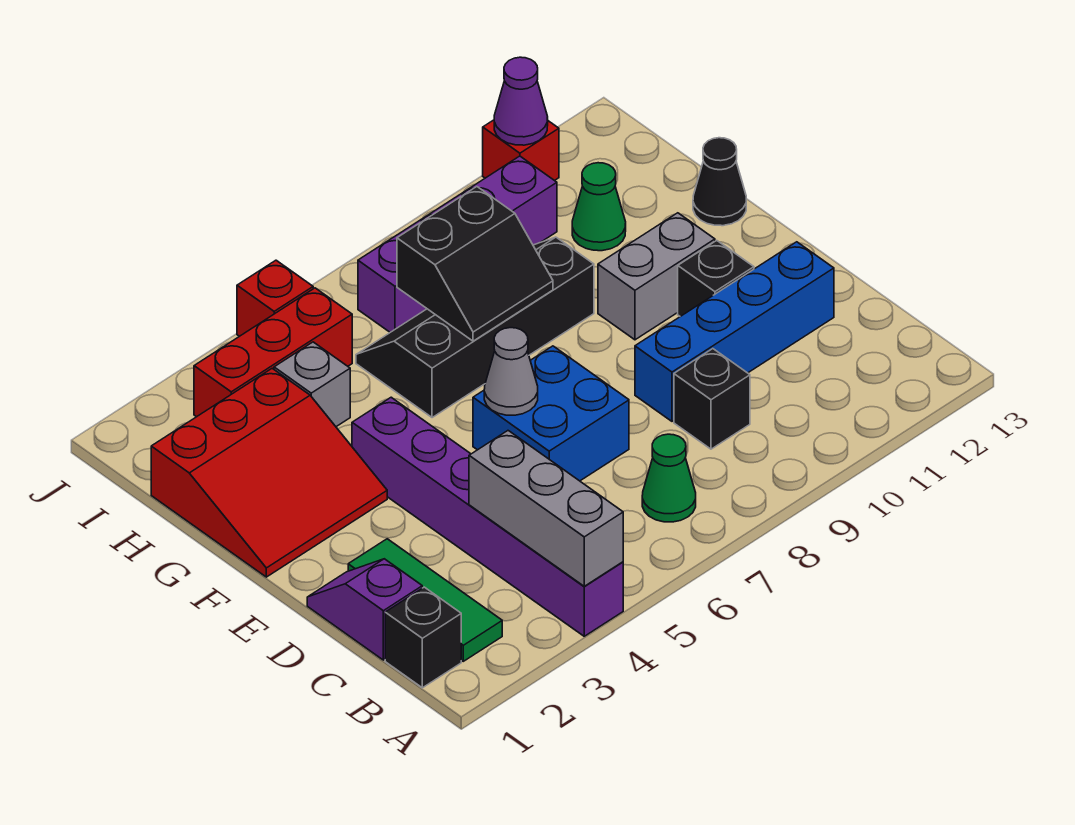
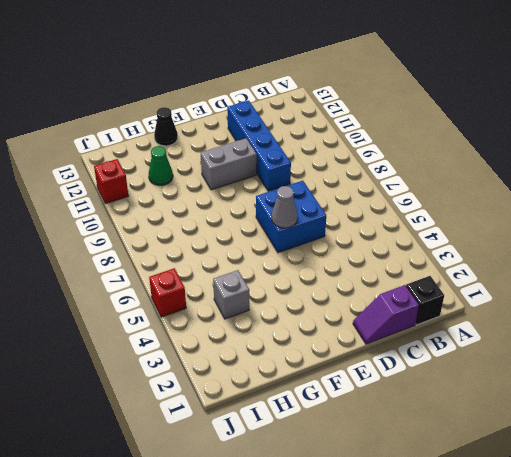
grey 1x2 brick [201,138,257,190] -> grey 1x2 brick turned to [598,213,715,340]
none -> purple 1x6 brick [352,397,623,636]
none -> green 1x3 tile [348,539,502,661]
none -> green 1x1 cone [642,434,696,522]

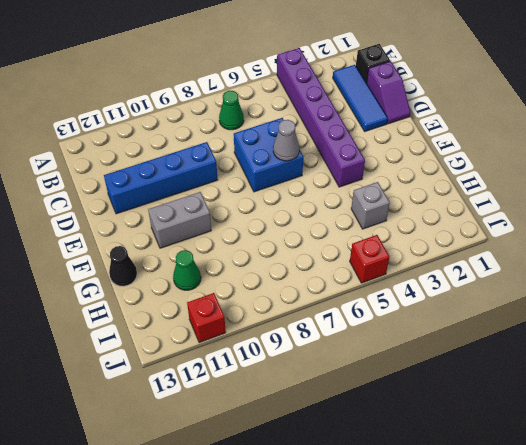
blue 1x3 tile [333,65,388,131] -> green 1x3 tile [348,539,502,661]
none -> black 1x1 brick [674,349,750,449]
none -> black 1x1 brick [678,241,754,317]
none -> red 3x3 slope [151,368,387,577]

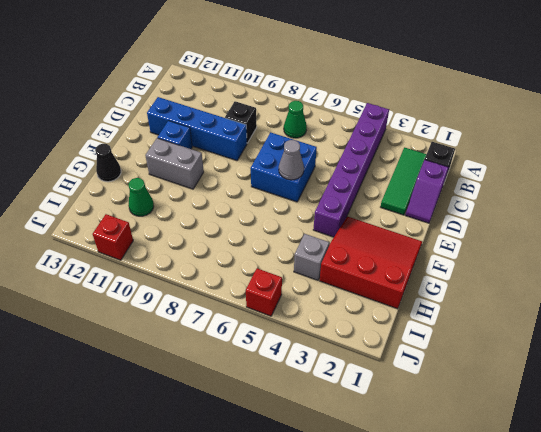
blue 1x1 brick [157,121,192,149] -> black 1x1 brick [678,241,754,317]
none -> black 2x4 slope [356,237,594,418]
none -> red 1x3 brick [194,288,352,417]
none -> purple 1x4 brick [358,156,557,332]

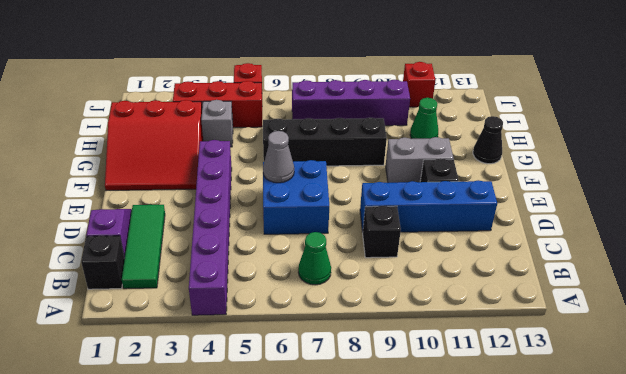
none -> grey 1x3 brick [469,431,623,586]
none -> black 2x2 slope [397,187,553,341]
none -> purple 1x1 cone [494,57,548,145]

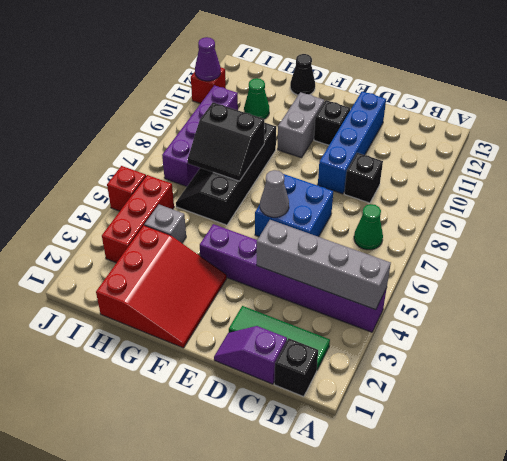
grey 1x4 brick [257,220,391,310] -> grey 1x3 brick [469,431,623,586]
black 2x2 slope [188,102,264,181] -> black 2x2 slope turned to [397,187,553,341]

